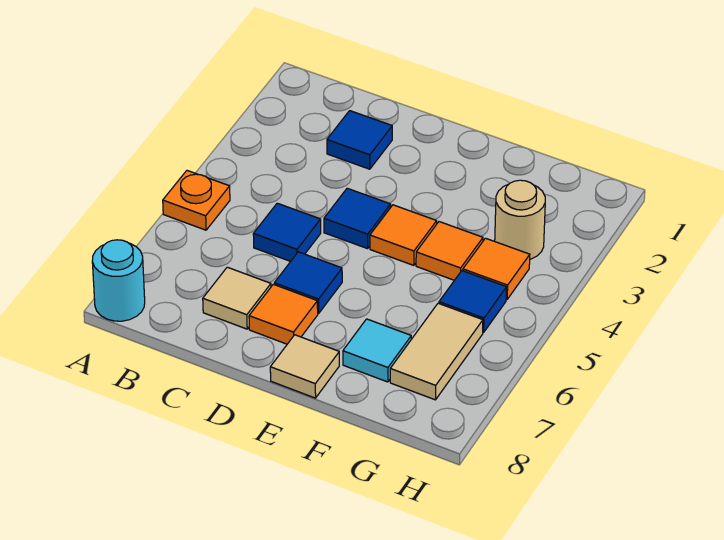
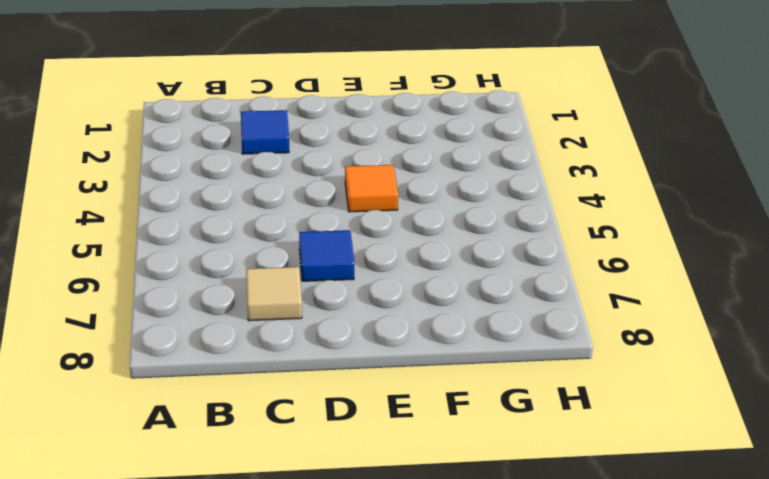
none -> orange 1x1 plate [163,171,230,230]
none -> cyan 1x1 round brick [92,240,145,321]
none -> blue 1x1 tile [253,203,321,261]

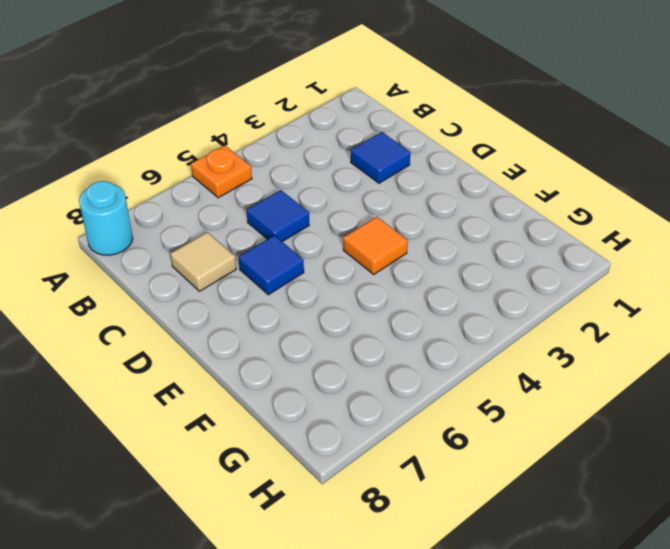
none -> blue 1x1 tile [324,188,391,249]
none -> orange 1x1 tile [249,284,318,344]
none -> tan 1x1 tile [270,335,339,398]

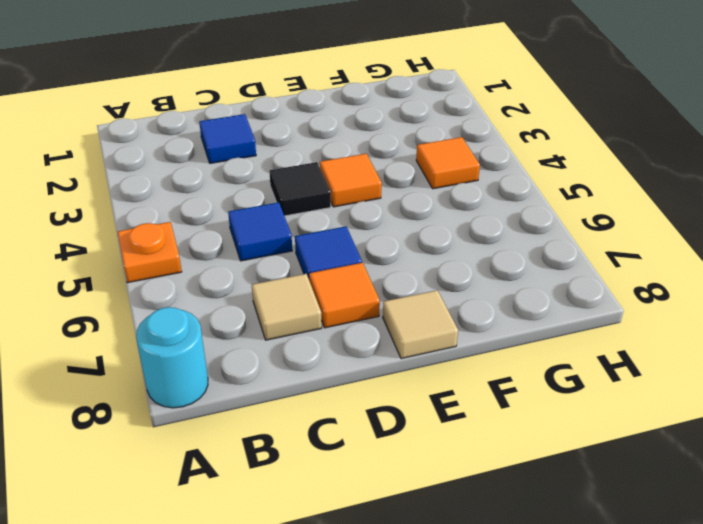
black 1x1 tile [269,162,331,216] -> blue 1x1 tile [324,188,391,249]
none -> orange 1x1 tile [416,222,483,280]
none -> cyan 1x1 tile [343,319,411,382]
none -> tan 1x1 round brick [495,180,545,259]

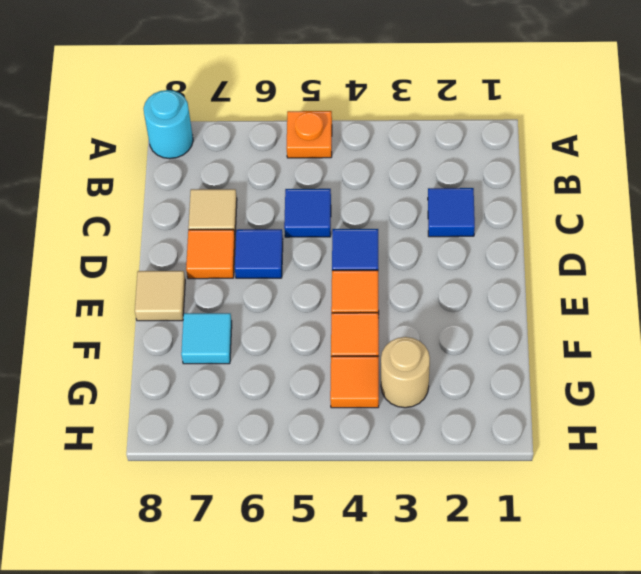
none -> blue 1x1 tile [439,271,507,332]
none -> tan 1x2 tile [390,303,483,400]

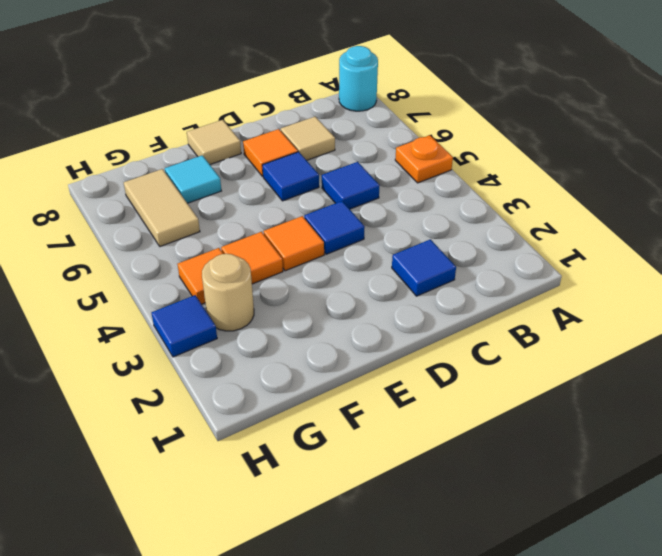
blue 1x1 tile [151,295,217,357] -> blue 1x1 tile moved to [439,271,507,332]

